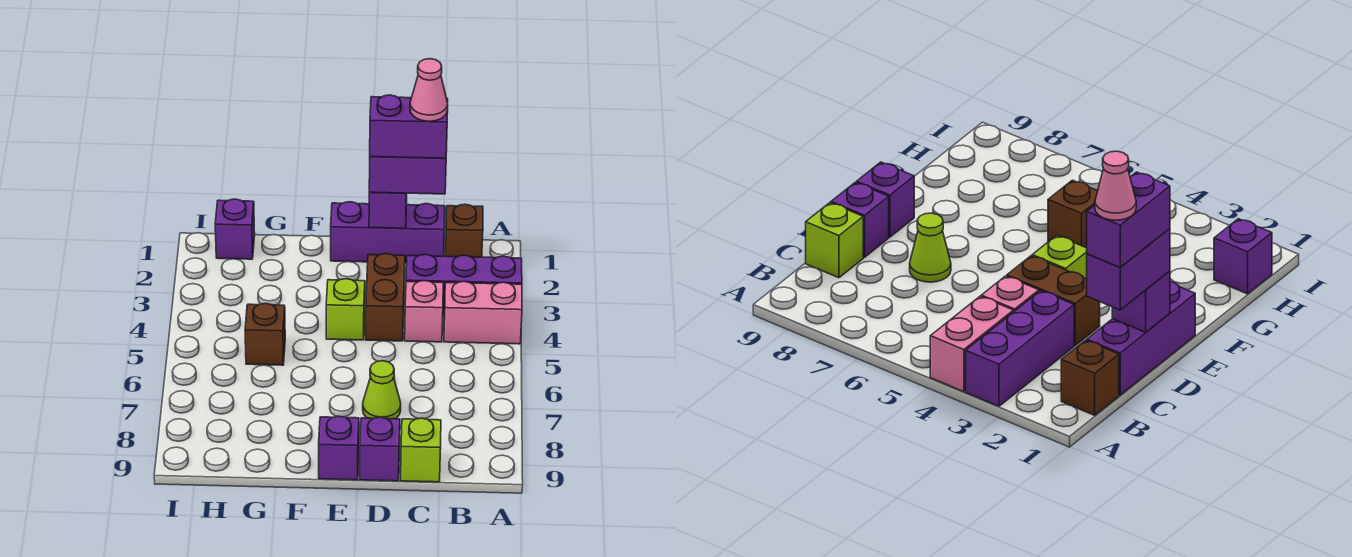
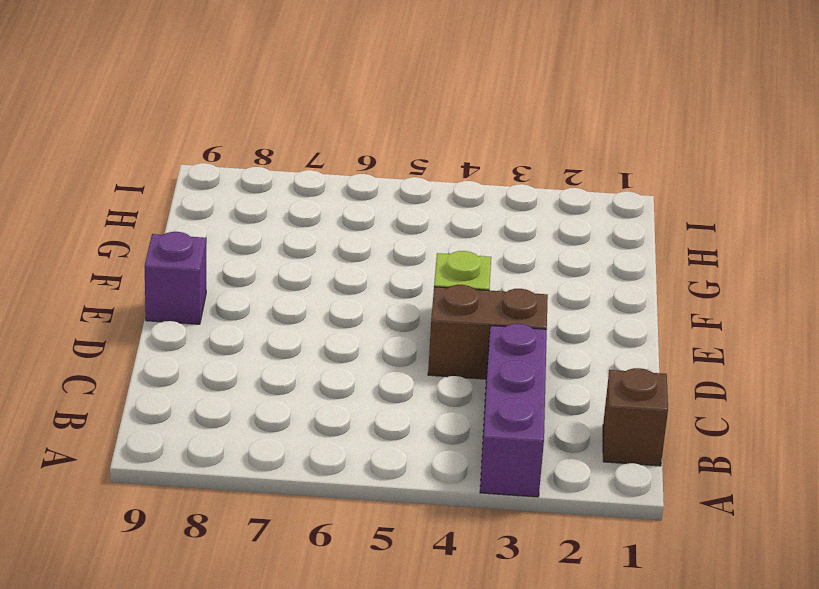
none -> pink 1x2 brick [444,281,522,344]
none -> purple 1x3 brick [331,202,445,263]
none -> pink 1x1 brick [405,281,443,342]

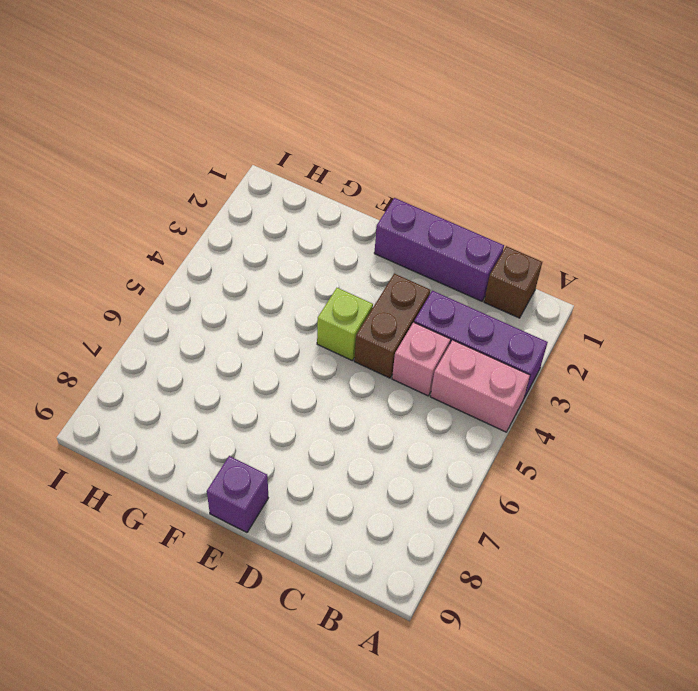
none -> lime 1x1 brick [401,418,441,482]
none -> lime 1x1 cone [363,361,401,419]
none -> purple 1x1 brick [360,417,400,481]

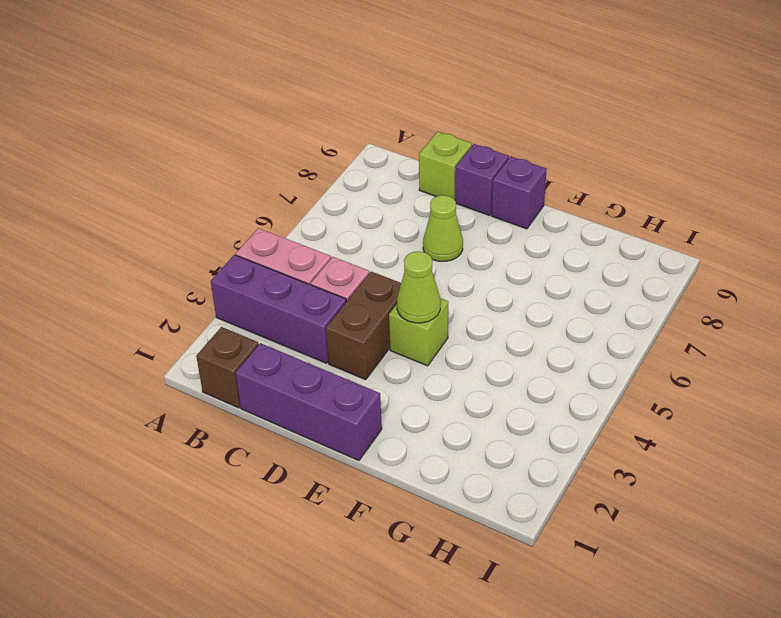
lime 1x1 cone [397,251,440,323] -> none
none -> brown 1x1 brick [245,303,285,365]
none -> purple 1x1 brick [215,199,255,259]
none -> purple 1x1 brick [369,192,407,228]

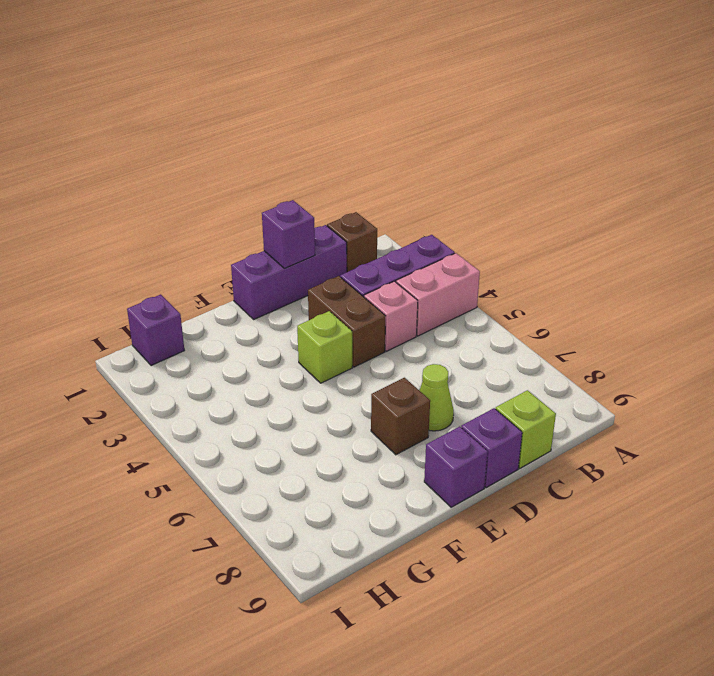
brown 1x1 brick [371,378,430,455] -> brown 1x1 brick moved to [245,303,285,365]
none -> purple 1x2 brick [369,157,446,194]
none -> purple 1x2 brick [370,95,448,158]
none -> pink 1x1 cone [410,59,448,121]

